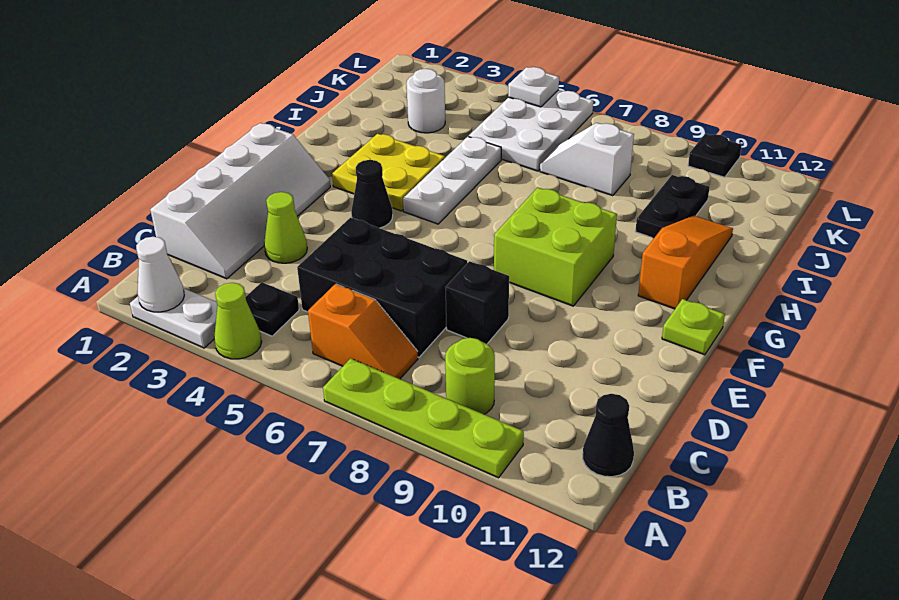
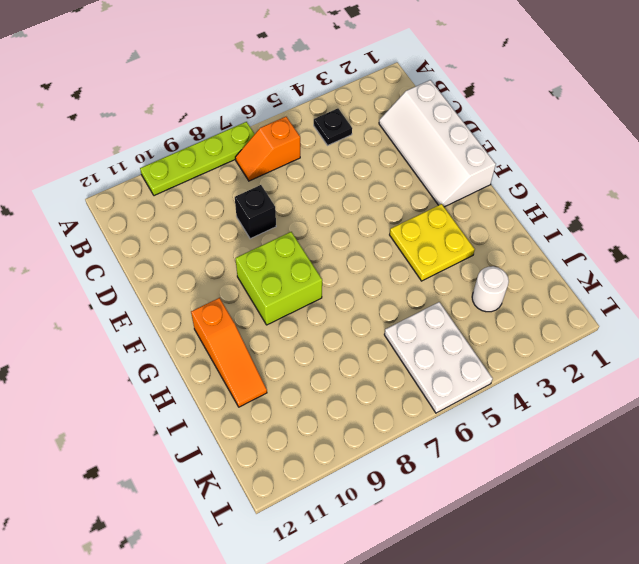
none -> white 1x2 plate [130,288,217,348]
none -> lime 1x1 cone [214,283,262,359]
none -> lime 1x1 round brick [445,338,495,414]

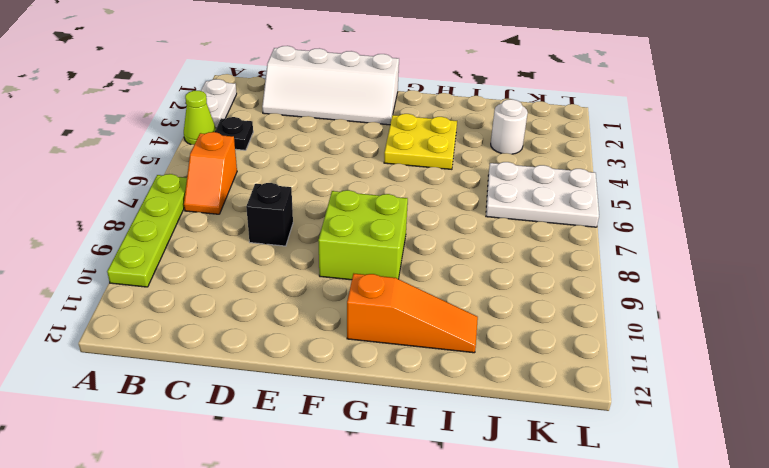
none -> lime 1x1 round brick [445,338,495,414]
none -> black 1x1 cone [583,394,634,477]
none -> black 2x3 brick [297,218,467,357]

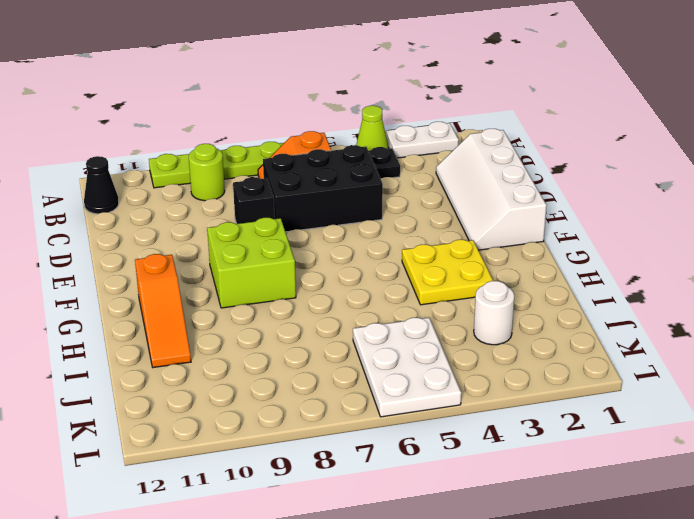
none -> lime 1x1 cone [264,192,307,263]
none -> black 1x1 cone [351,160,393,228]
none -> lime 1x1 plate [662,299,725,355]

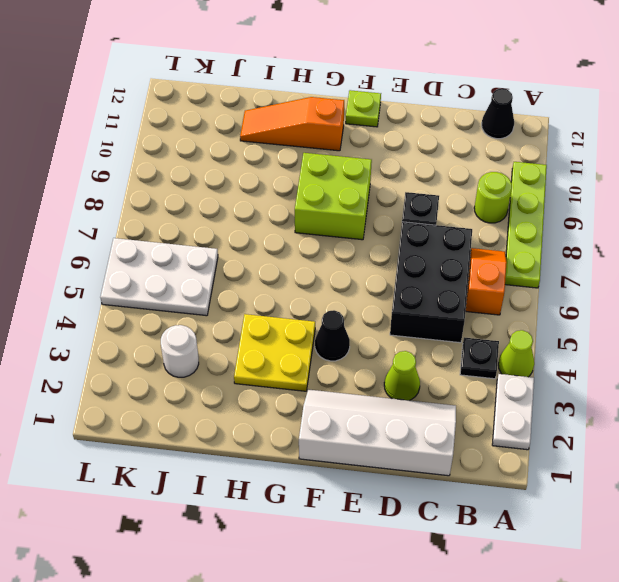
none -> white 1x3 plate [403,137,501,224]
none -> black 1x2 plate [635,175,710,238]
none -> white 1x2 slope [540,123,634,196]

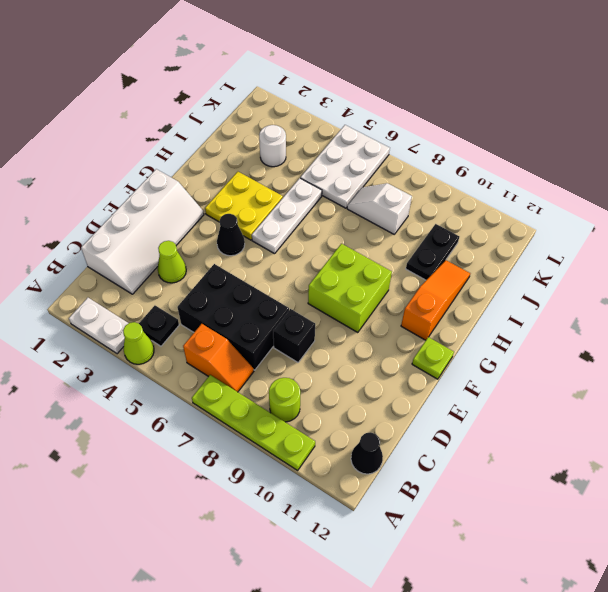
none -> black 1x1 plate [688,134,742,177]
none -> white 1x1 cone [136,237,184,312]
none -> white 1x1 plate [508,67,559,107]

